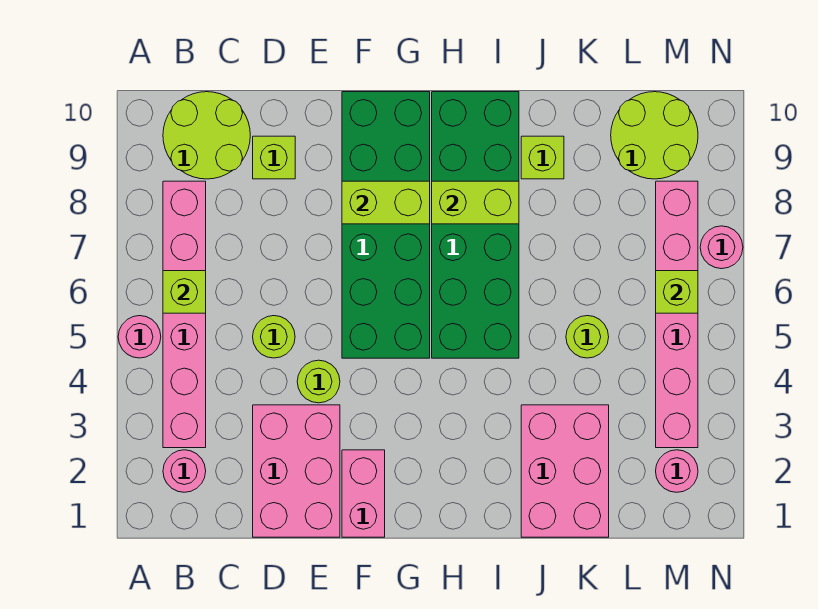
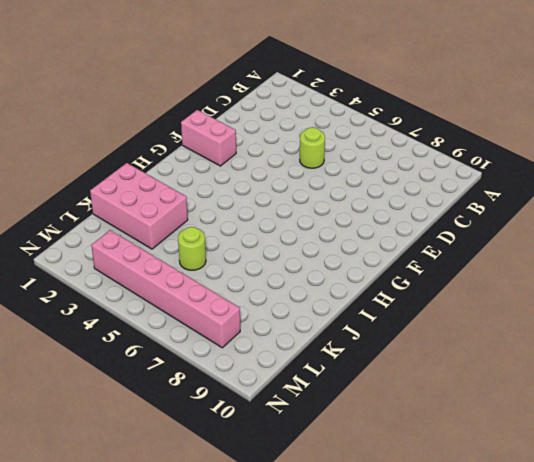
none -> pink 1x1 round brick [118,316,161,358]
none -> pink 1x1 round brick [163,450,206,492]
none -> pink 1x6 brick [163,181,206,448]

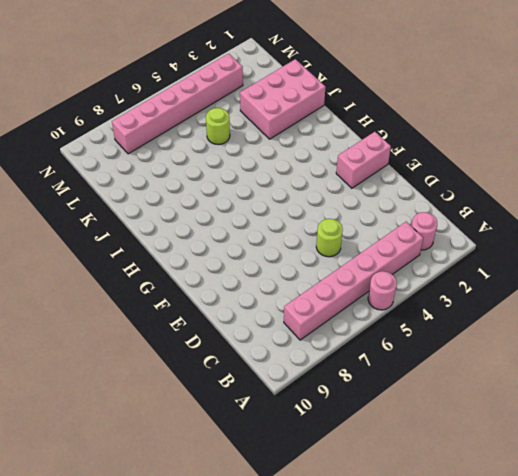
none -> lime 2x2 round brick [163,92,250,179]
none -> pink 2x3 brick [253,405,340,537]
none -> lime 1x1 brick [253,136,295,179]

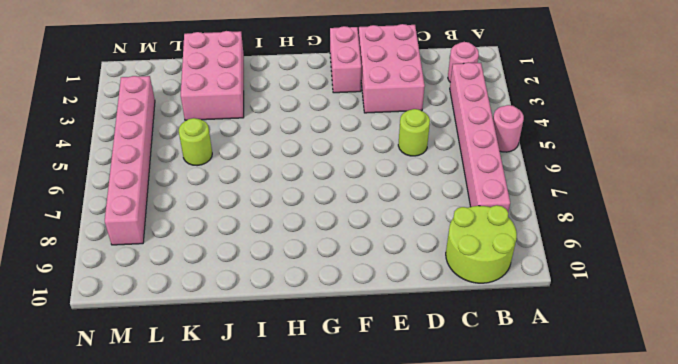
none -> lime 1x1 brick [253,136,295,179]
none -> lime 1x1 round brick [297,360,340,403]
none -> green 2x6 brick [342,92,430,358]

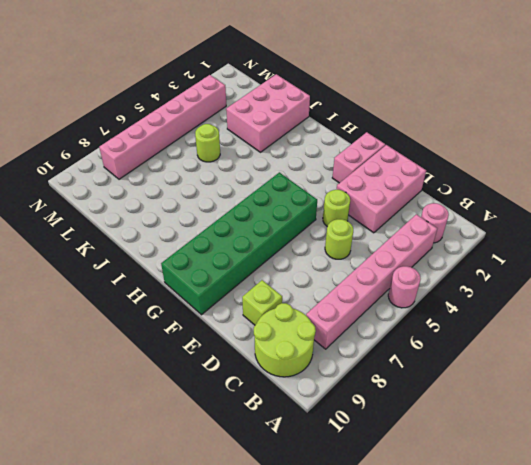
none -> green 2x6 brick [432,92,519,358]
none -> lime 1x1 brick [521,136,564,179]
none -> lime 2x2 round brick [611,92,698,179]

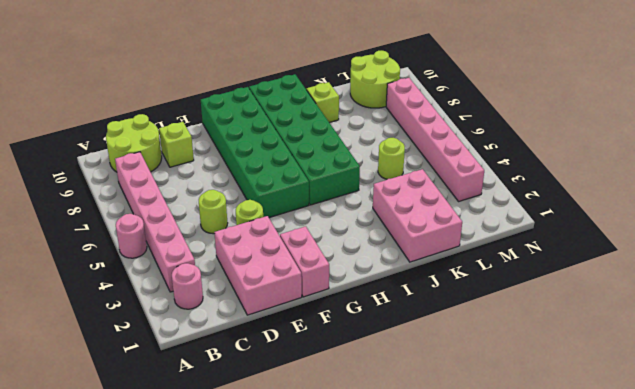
none -> pink 1x1 round brick [656,450,698,492]
none -> pink 1x1 round brick [700,226,743,269]
none -> lime 1x1 brick [163,271,206,313]

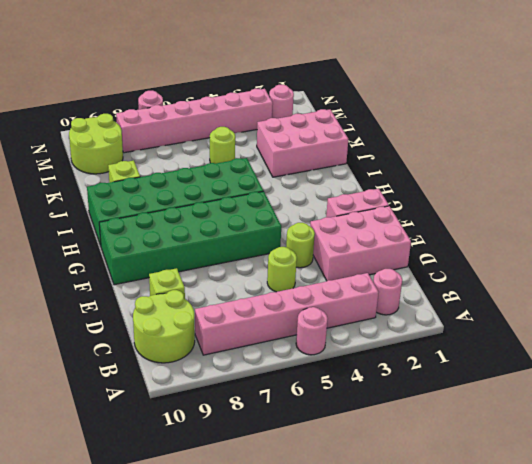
none -> lime 1x1 brick [163,271,206,313]
none -> lime 1x2 brick [342,181,430,224]
none -> lime 1x2 brick [432,181,519,224]

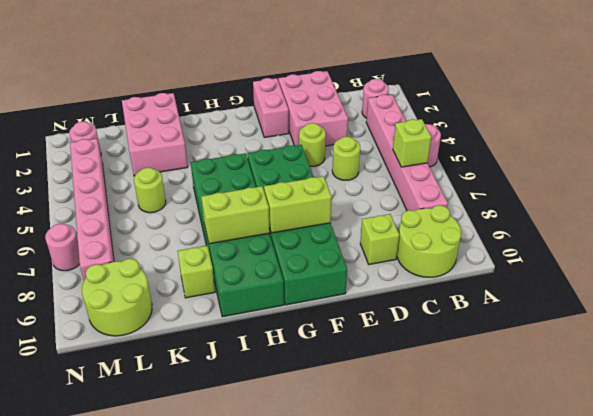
none -> lime 1x1 brick [656,271,698,313]

